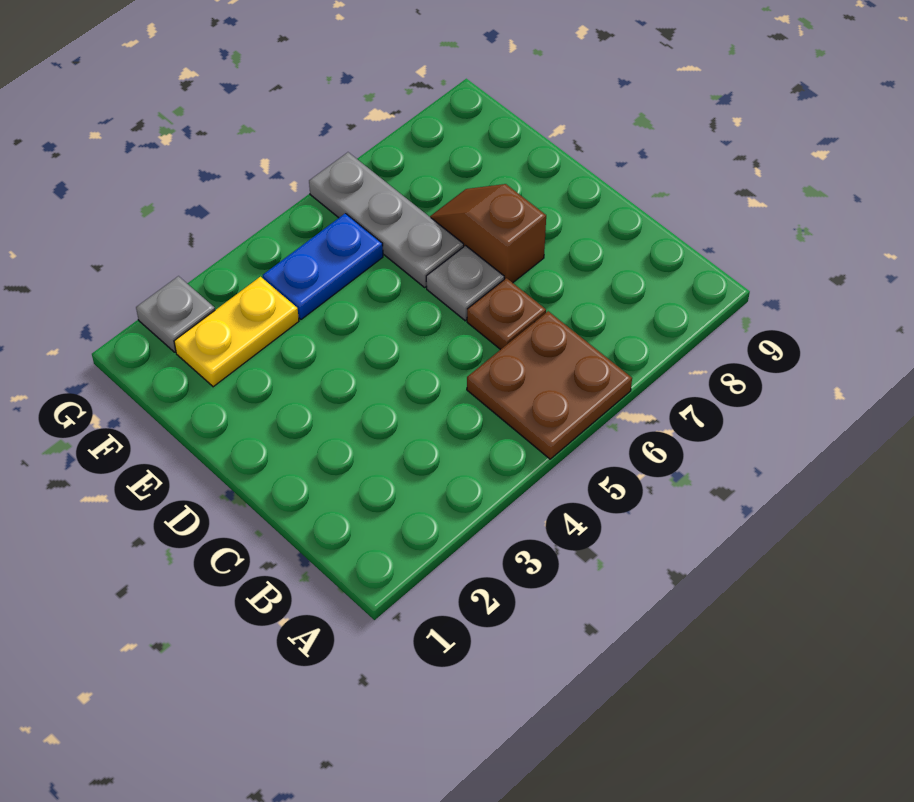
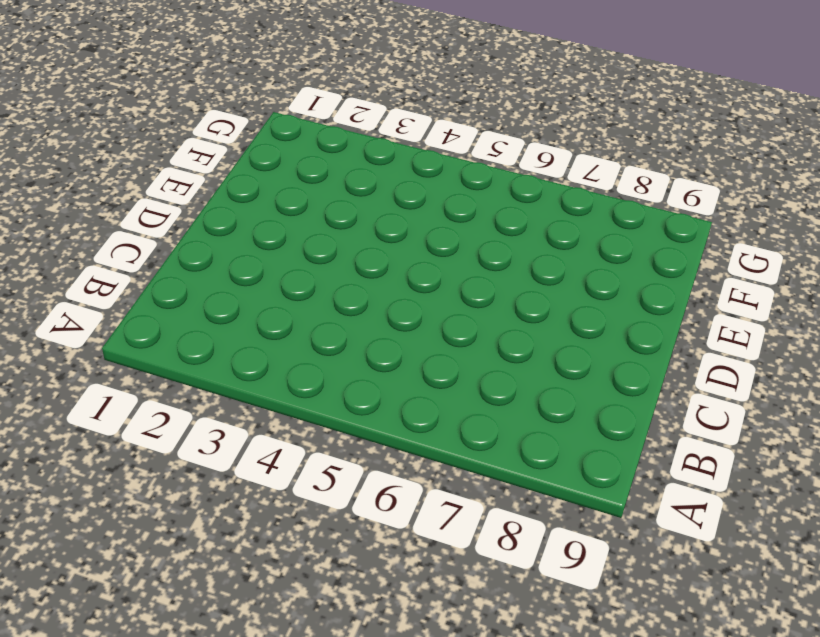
none -> brown 2x2 plate [467,311,632,459]
none -> brown 1x1 plate [467,278,546,350]

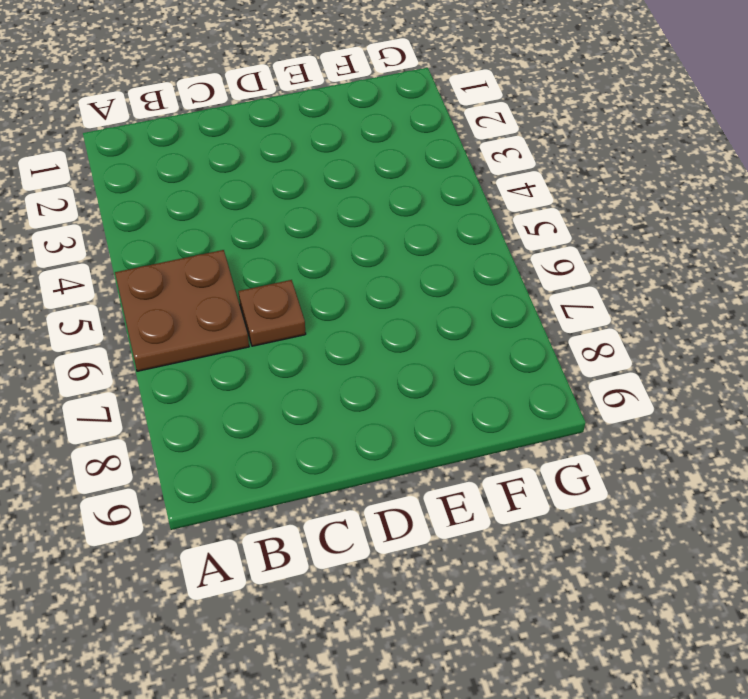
none -> grey 1x1 plate [426,246,504,321]
none -> brown 1x2 slope [430,184,546,283]

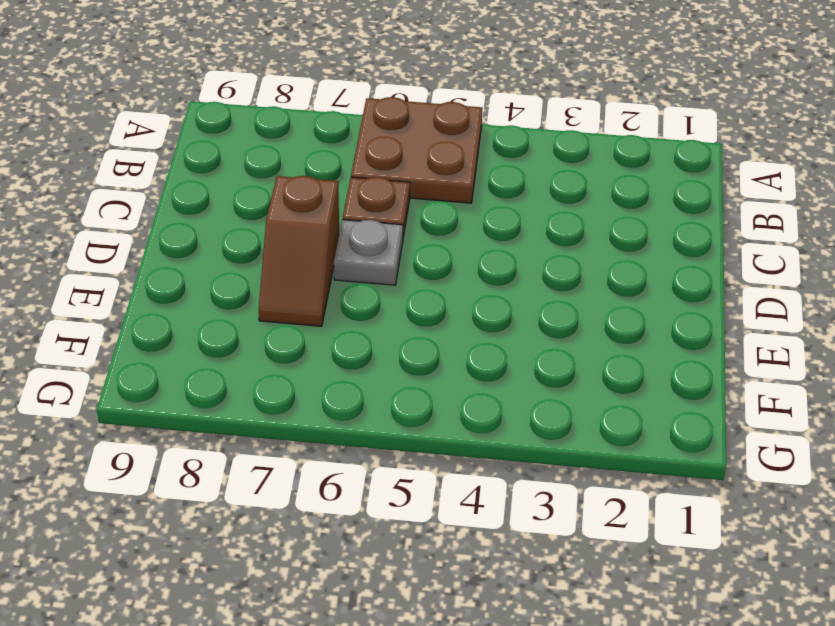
none -> grey 1x3 plate [309,152,464,287]
none -> yellow 1x2 plate [174,277,299,387]

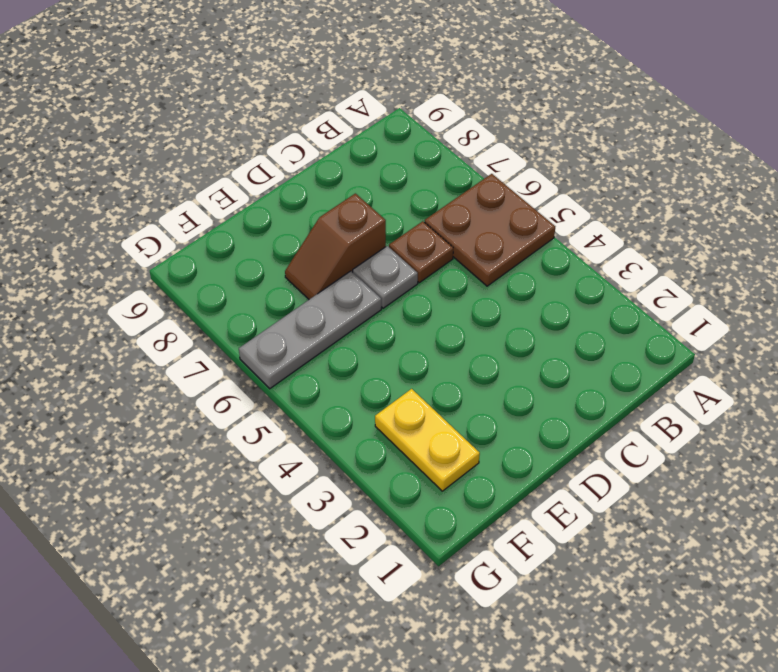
none -> blue 1x2 plate [263,213,383,319]
none -> grey 1x1 plate [136,276,215,352]

